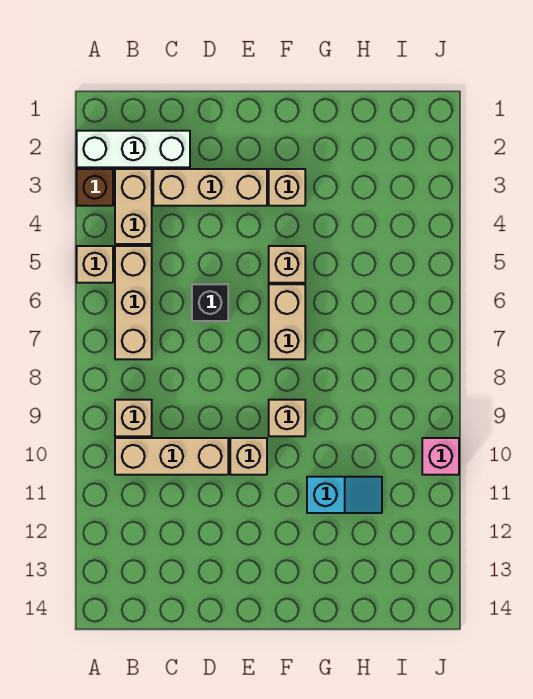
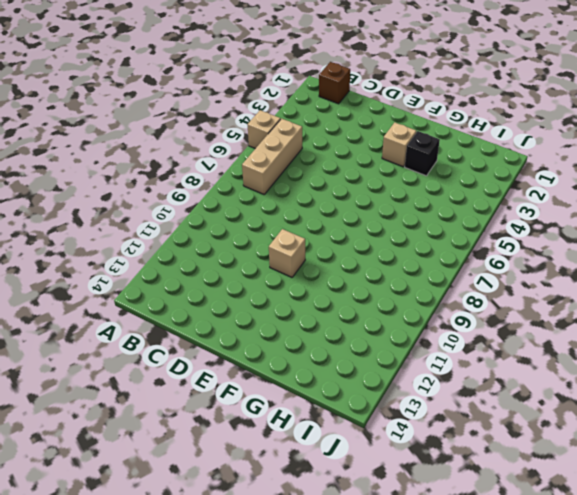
brown 1x1 brick [319,62,350,104] -> brown 1x1 brick moved to [77,169,113,206]
black 1x1 brick [405,131,440,176] -> black 1x1 brick moved to [192,284,228,321]
none -> white 1x3 brick [77,131,190,167]
none -> tan 1x2 brick [115,169,152,244]
none -> tan 1x1 brick [115,400,152,436]

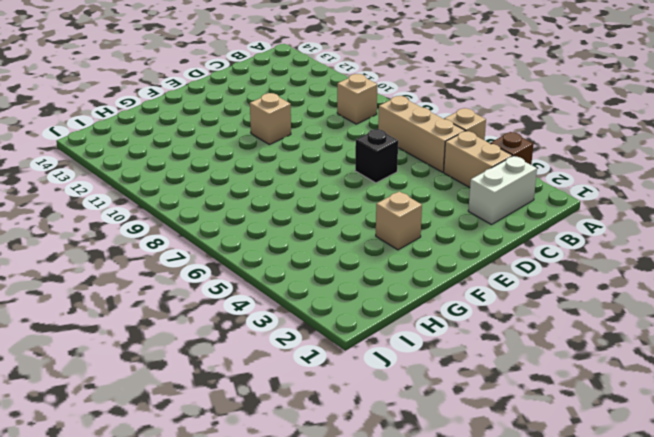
white 1x2 brick [468,156,537,225] -> white 1x3 brick [77,131,190,167]
none -> tan 1x3 brick [115,438,228,475]
none -> tan 1x3 brick [153,169,267,206]
none -> tan 1x1 brick [269,246,305,283]

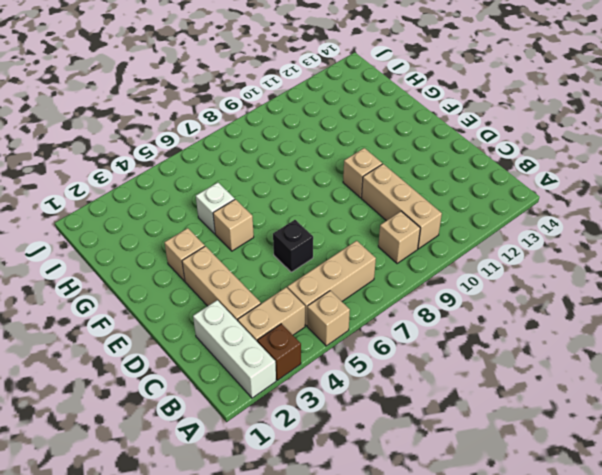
white 1x1 brick [196,183,235,234] -> none
none -> tan 1x2 brick [269,284,305,359]
none -> tan 1x1 brick [269,400,305,436]
none -> cyan 1x2 slope [307,477,382,513]

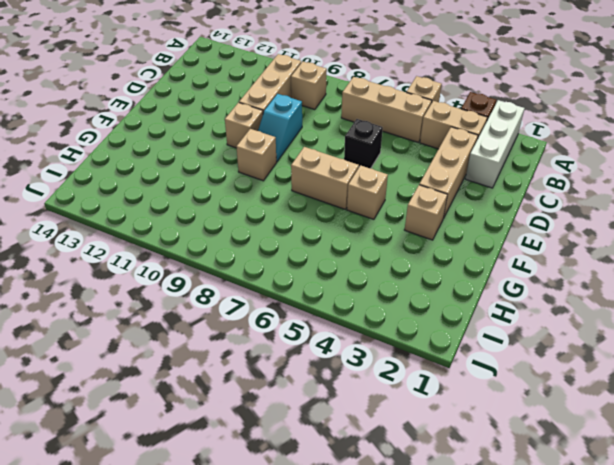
cyan 1x2 slope [258,94,302,162] -> cyan 1x2 slope moved to [307,477,382,513]
none -> pink 1x1 brick [422,438,459,475]

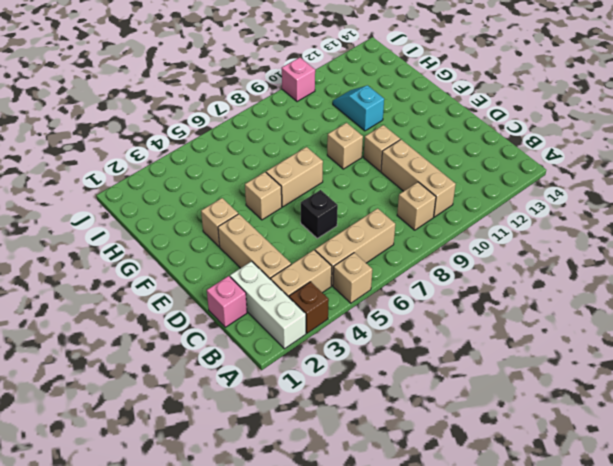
pink 1x1 brick [207,276,247,327] -> none

